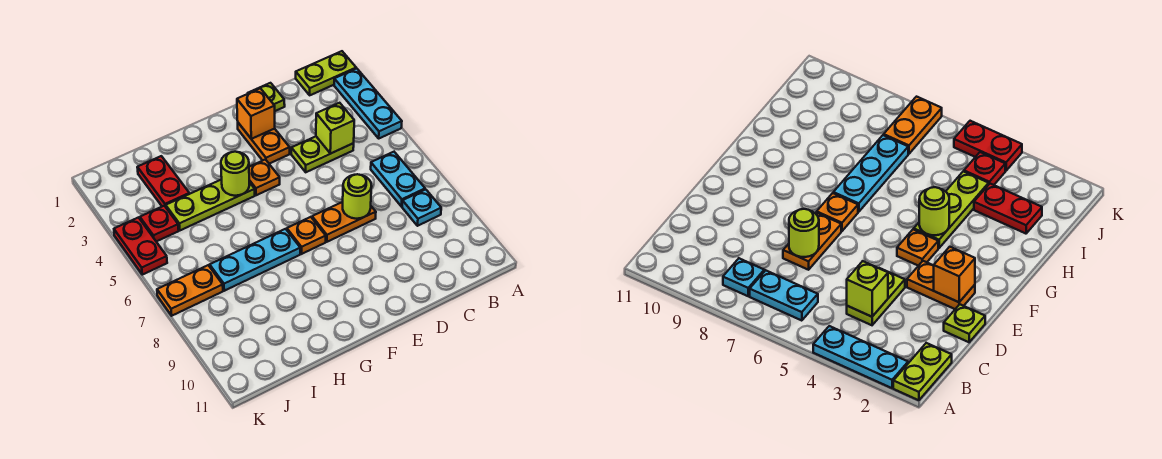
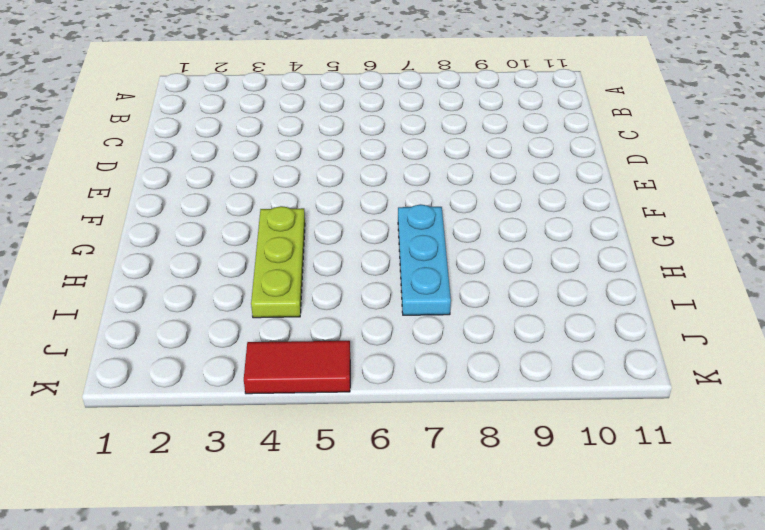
red 1x2 tile [244,341,350,394] -> red 1x2 plate [114,217,167,275]
none -> lime 1x2 plate [296,51,356,95]
none -> cyan 1x3 plate [334,68,402,138]
none -> cyan 1x2 plate [371,152,425,206]

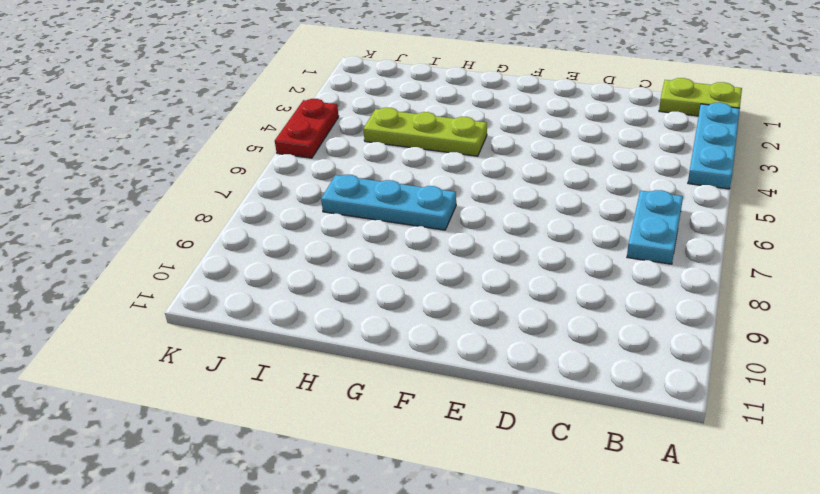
none -> cyan 1x1 plate [402,189,441,226]
none -> lime 1x2 plate [291,136,354,172]
none -> lime 1x1 plate [248,83,285,111]

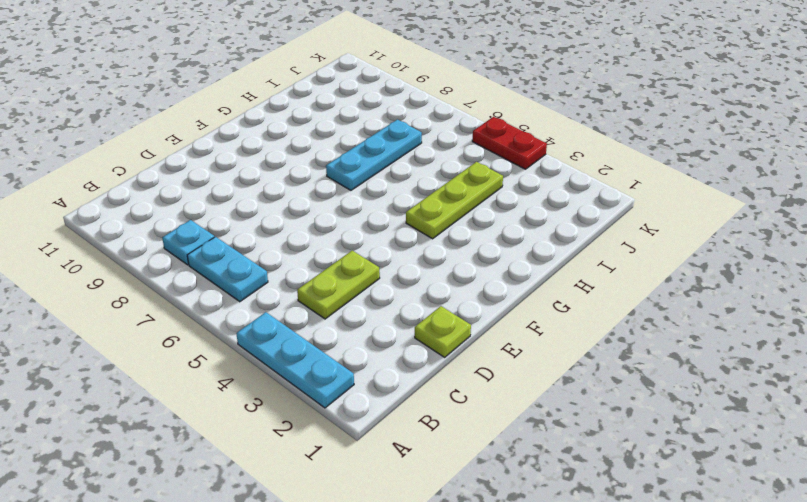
none -> lime 1x2 plate [296,51,356,95]
none -> orange 1x2 plate [312,202,376,242]
none -> orange 1x2 plate [238,123,290,164]

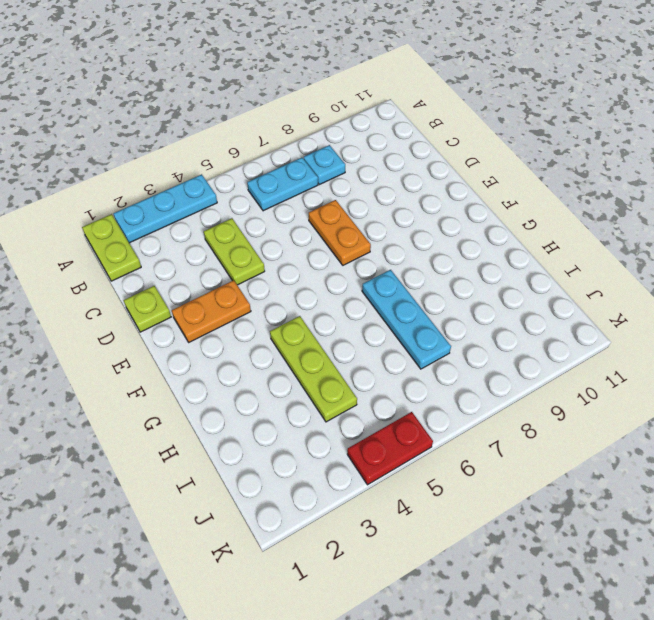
none -> orange 1x1 plate [249,159,280,195]
none -> orange 1x1 plate [287,217,326,254]
none -> red 1x2 plate [137,156,189,207]

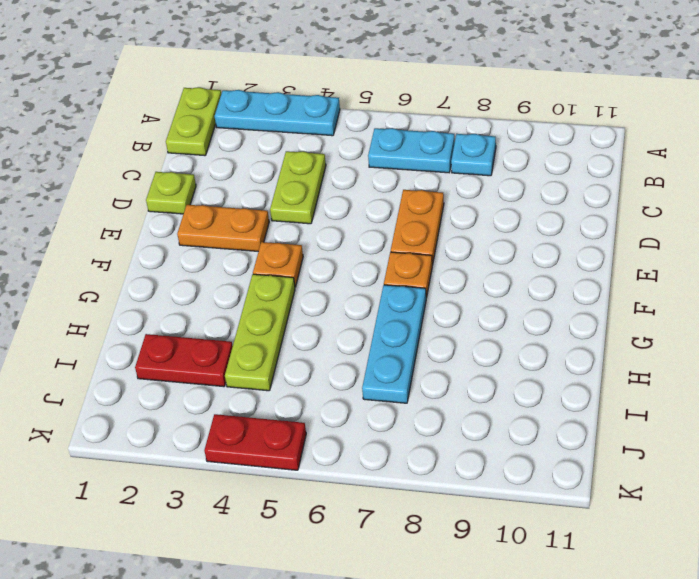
none -> red 1x1 plate [140,206,179,242]
none -> orange 1x2 plate [157,265,223,316]
none -> lime 1x1 brick [316,103,354,154]

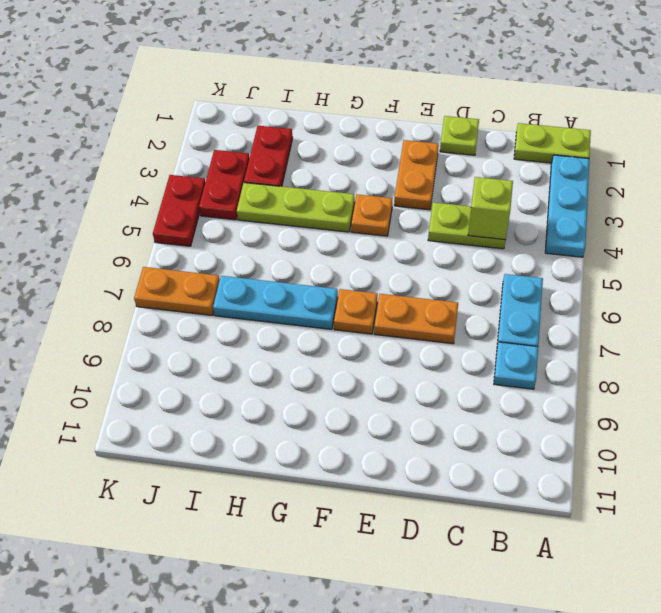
red 1x2 plate [199,150,249,220] -> red 1x1 plate [140,206,179,242]
none -> lime 1x1 round brick [343,174,371,219]
none -> orange 1x1 brick [237,88,275,139]
none -> lime 1x1 round brick [221,152,249,196]

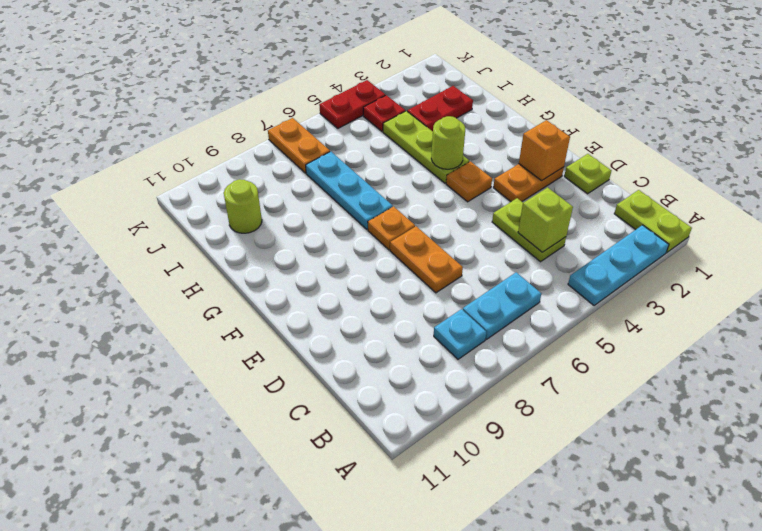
lime 1x1 round brick [224,179,262,233] -> lime 1x1 round brick moved to [343,174,371,219]

